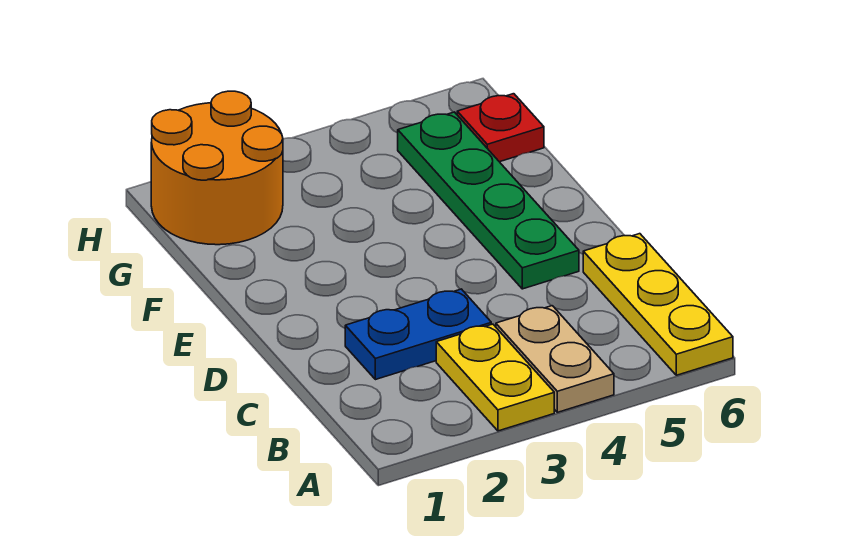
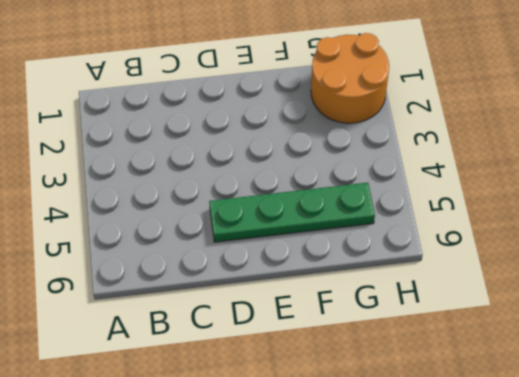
none -> yellow 1x2 plate [436,324,554,431]
none -> tan 1x2 plate [496,306,614,412]

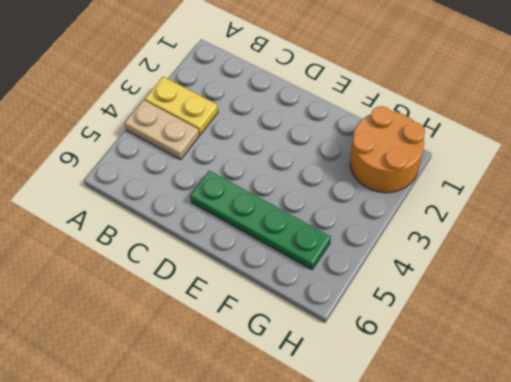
none -> yellow 1x3 plate [583,234,733,375]
none -> blue 1x2 plate [345,289,491,380]

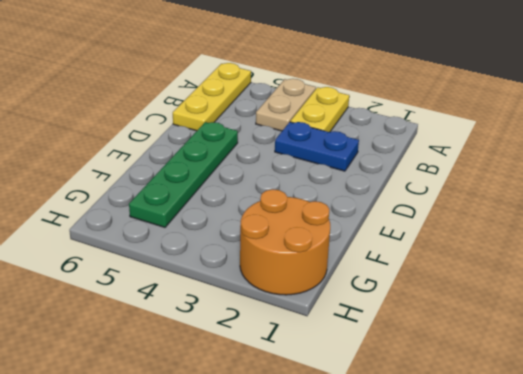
none -> red 1x1 plate [457,94,544,162]

